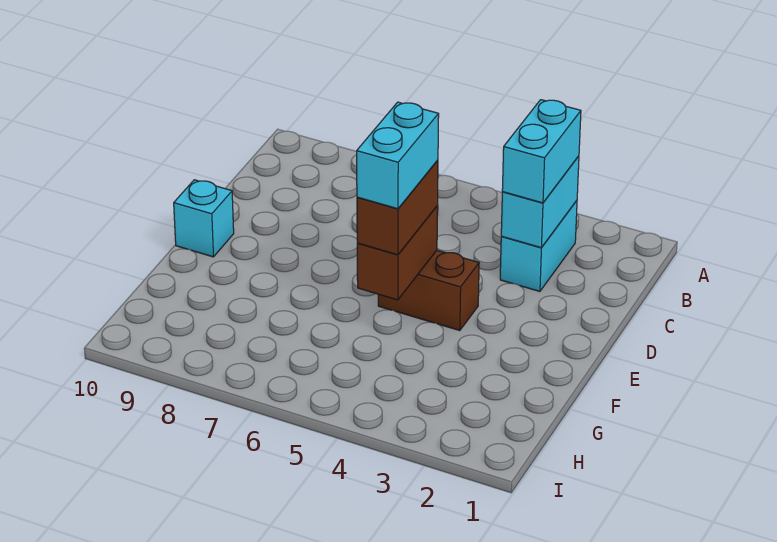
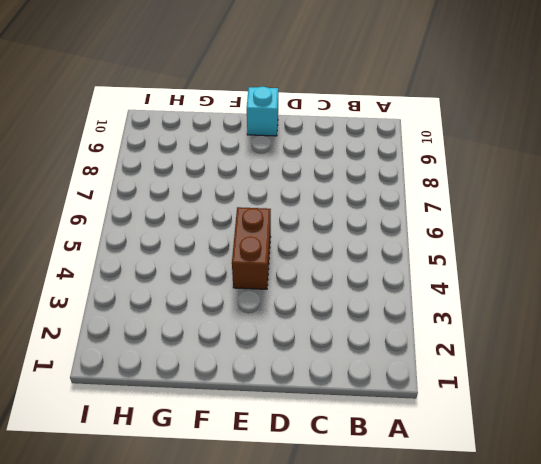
none -> cyan 1x2 brick [500,201,577,291]
none -> cyan 1x2 brick [501,156,579,247]

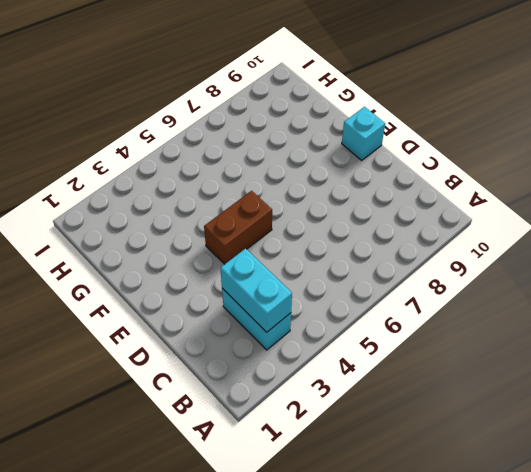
none -> brown 1x2 brick [357,206,438,300]
none -> cyan 1x2 brick [502,100,581,203]

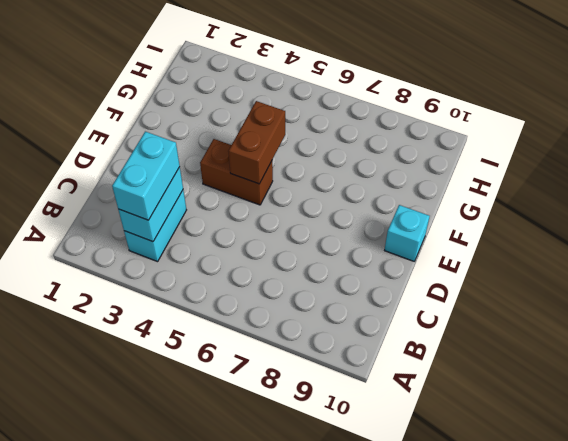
none -> brown 1x2 brick [357,160,438,255]
none -> cyan 1x2 brick [357,102,439,209]

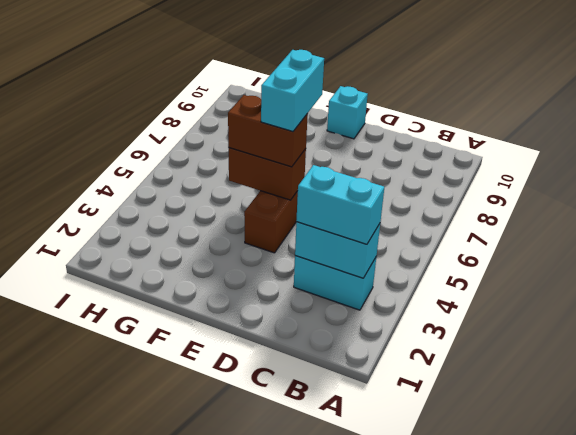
cyan 1x2 brick [261,50,324,132] -> cyan 1x2 brick turned to [357,102,439,209]

